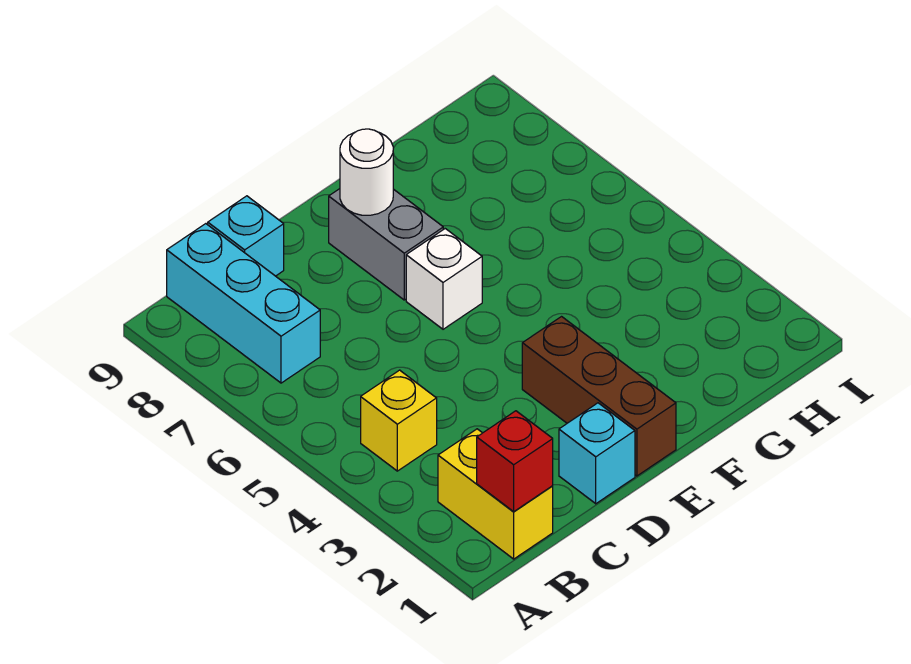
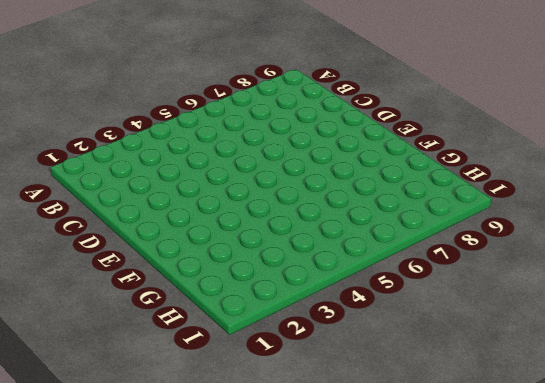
none -> yellow 1x2 brick [438,429,553,559]
none -> yellow 1x1 brick [361,370,437,471]

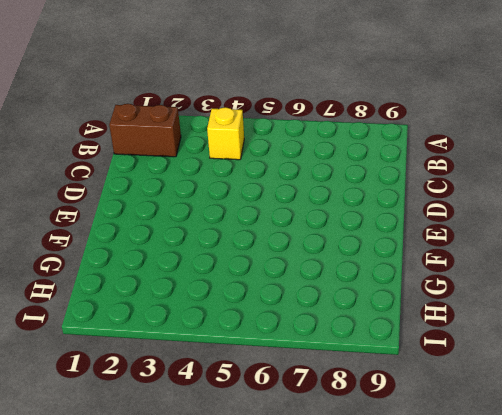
brown 1x2 brick [109,104,181,157] -> yellow 1x2 brick [438,429,553,559]
none -> cyan 1x3 brick [167,224,320,383]
none -> cyan 1x1 brick [208,196,284,276]

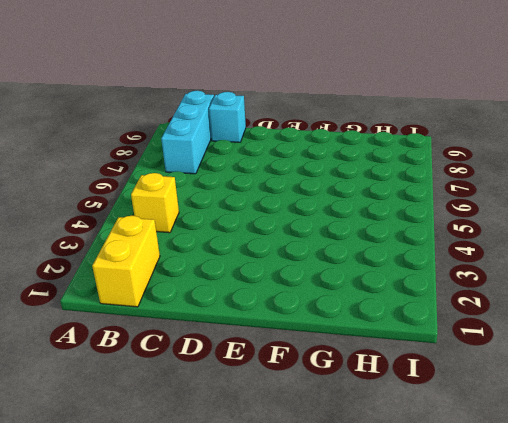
none -> cyan 1x1 brick [559,403,635,504]
none -> brown 1x3 brick [522,317,676,476]

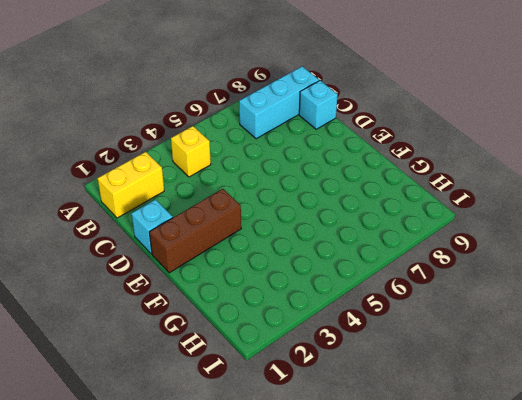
none -> white 1x1 brick [406,229,482,329]
none -> grey 1x2 brick [329,189,443,300]

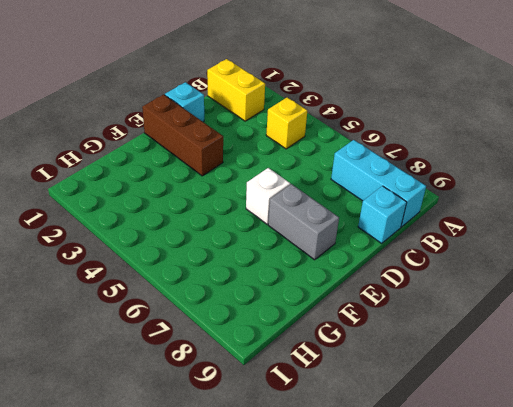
none -> red 1x1 brick [477,411,553,511]
none -> white 1x1 round brick [340,129,393,215]

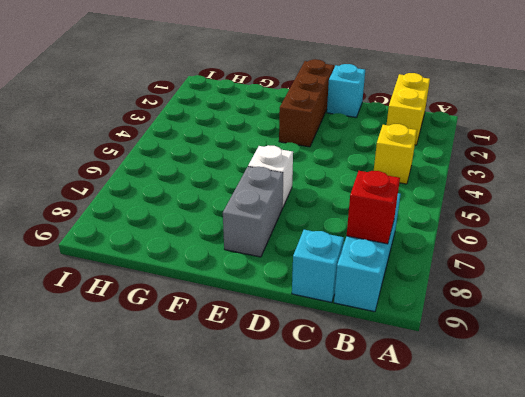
red 1x1 brick [347,171,400,244] -> red 1x1 brick moved to [477,411,553,511]
none -> white 1x1 round brick [340,129,393,215]

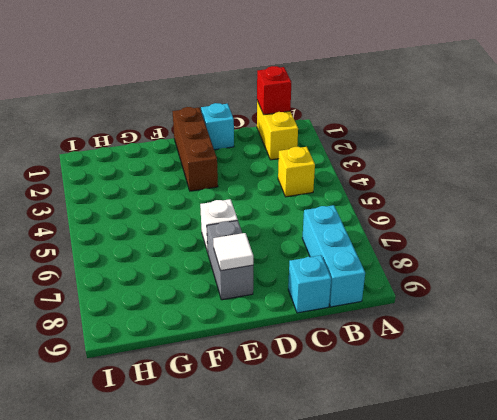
white 1x1 tile [213,233,253,271] -> white 1x1 round brick [340,129,393,215]

